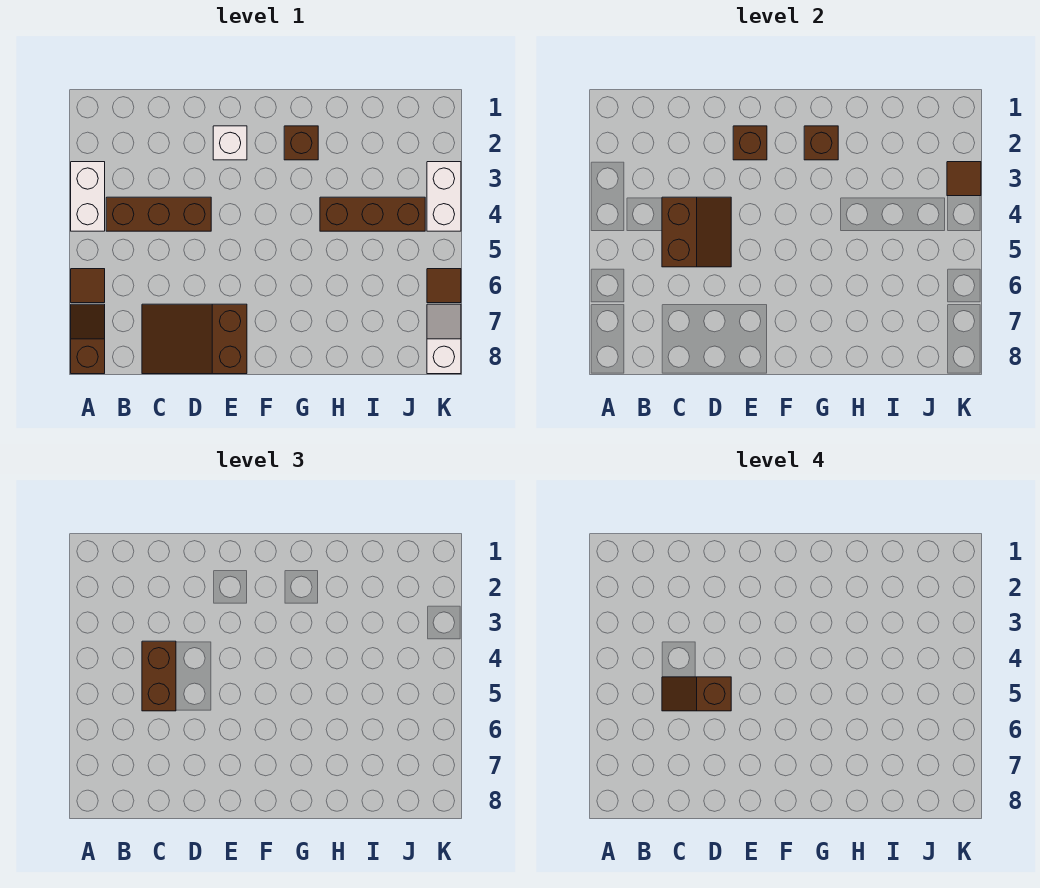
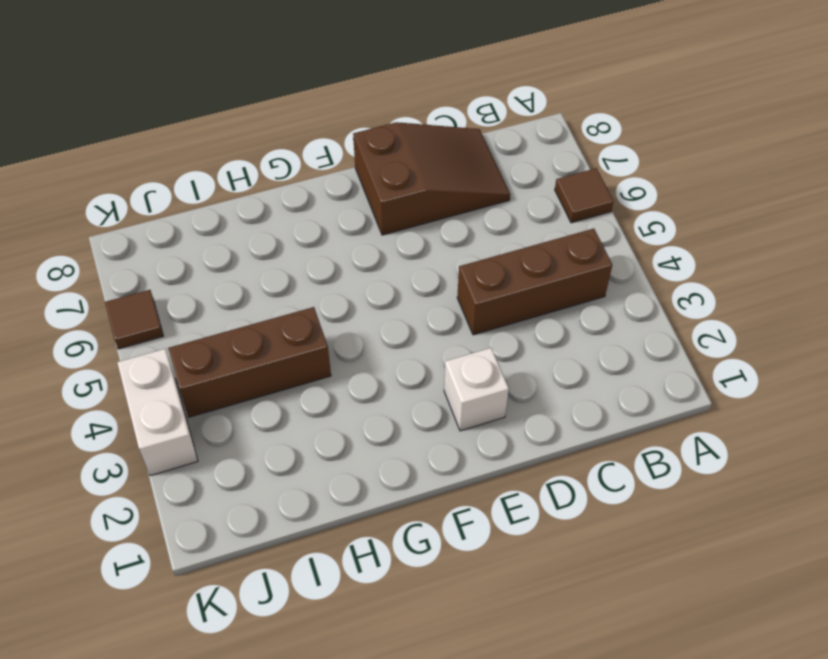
none -> white 1x2 brick [71,162,105,231]
none -> brown 1x2 slope [71,304,105,374]
none -> brown 1x1 brick [284,126,318,160]

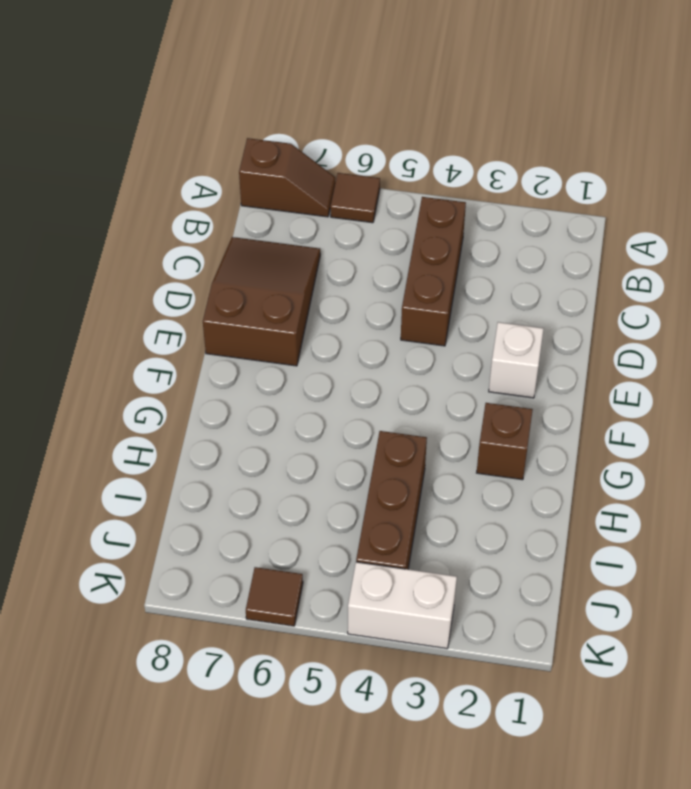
none -> white 1x2 brick [71,162,105,231]
none -> white 1x2 slope [427,304,461,374]
none -> brown 2x2 slope [662,197,731,267]

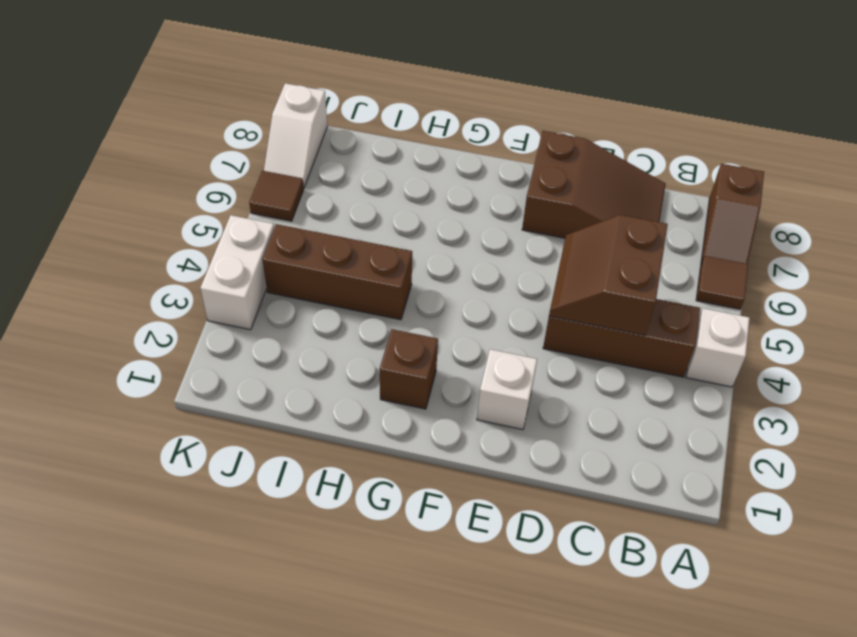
white 1x1 brick [686,308,750,387] -> white 1x2 brick [71,162,105,231]
none -> brown 1x1 brick [733,126,767,160]
none -> brown 1x1 brick [804,126,838,160]
none -> brown 1x1 tile [947,162,981,196]

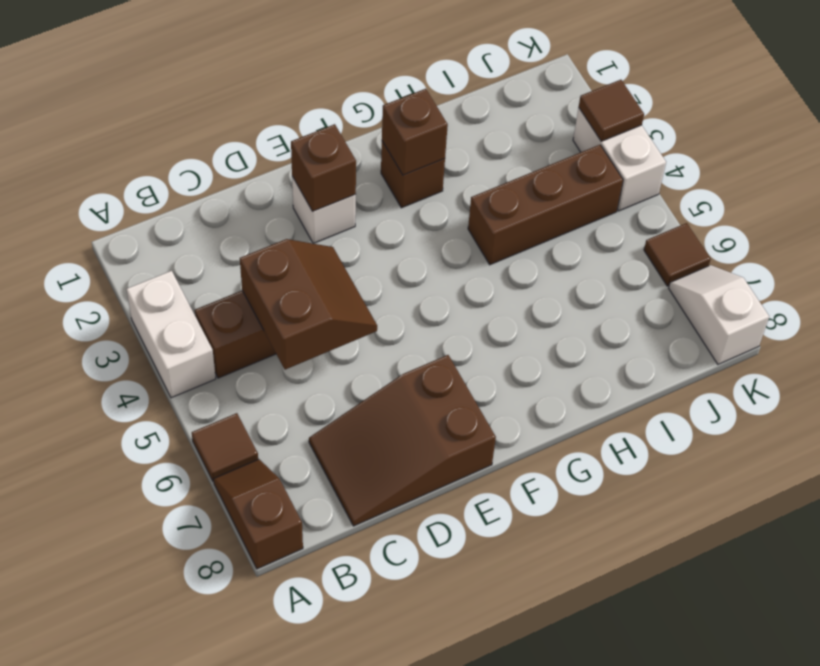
none -> brown 1x2 brick [142,641,176,711]
none -> brown 1x2 slope [662,677,731,711]

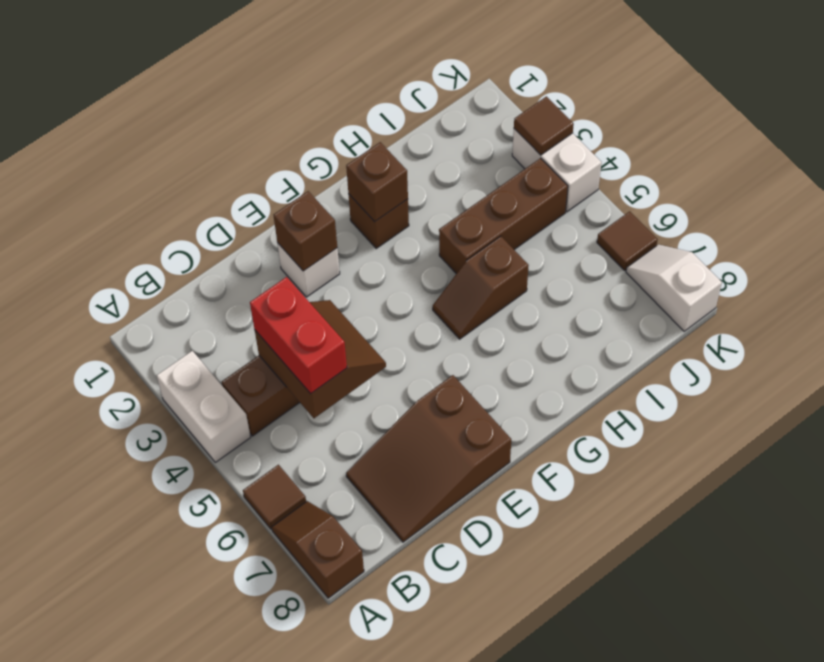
red 1x2 brick [250,277,347,394] -> brown 1x2 brick [142,641,176,711]
brown 1x2 slope [433,236,529,339] -> brown 1x2 slope moved to [662,677,731,711]

